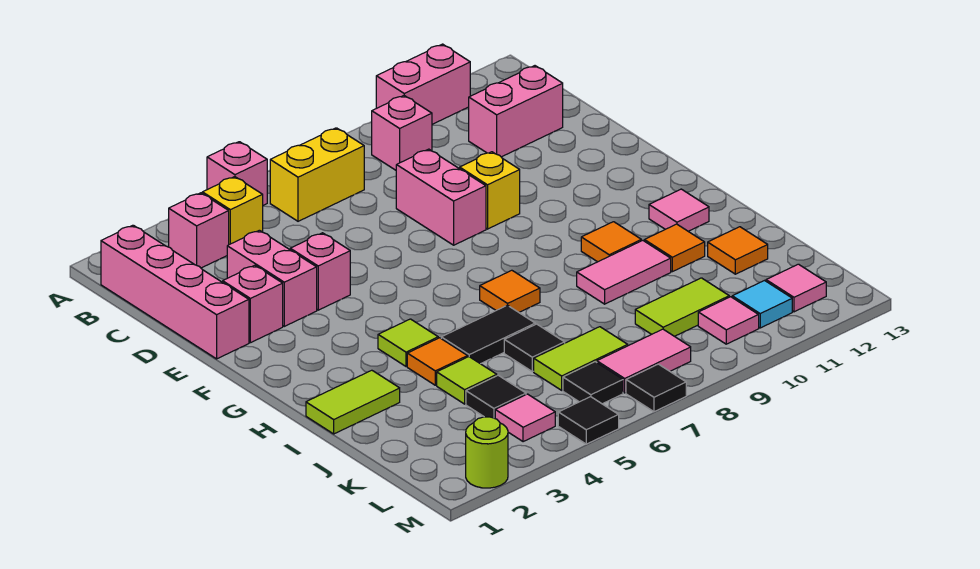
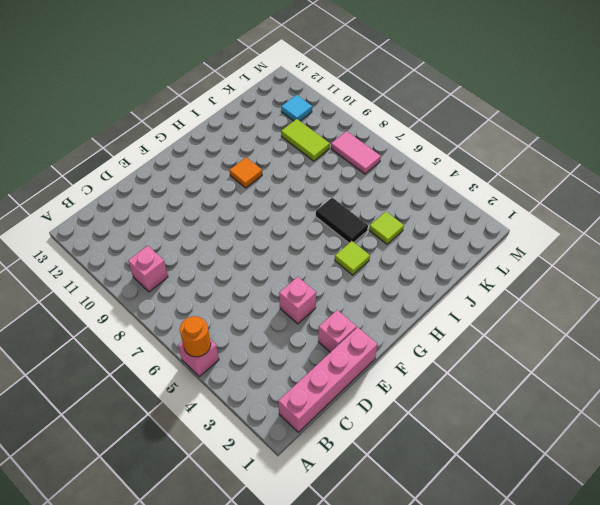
orange 1x1 round brick [180,316,211,357] -> none
none -> pink 1x2 brick [376,44,470,124]
none -> pink 1x1 brick [169,193,229,268]
none -> yellow 1x1 brick [202,177,263,245]
none -> yellow 1x2 brick [270,128,364,221]

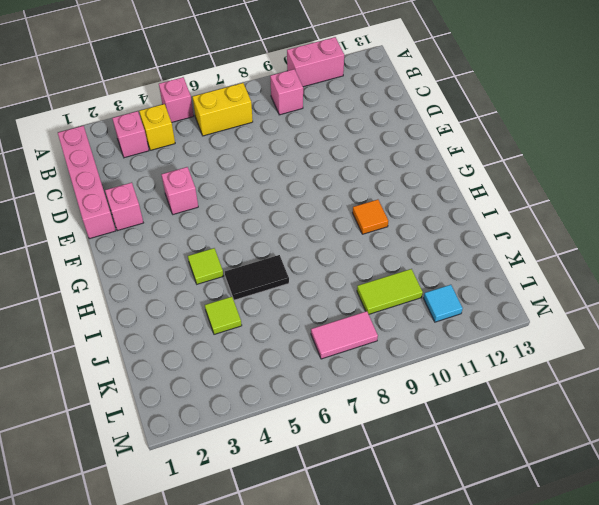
none -> pink 1x2 brick [469,66,563,157]
none -> pink 1x2 brick [227,230,317,326]
none -> pink 1x2 brick [396,149,486,245]
none -> yellow 1x1 brick [460,152,520,229]

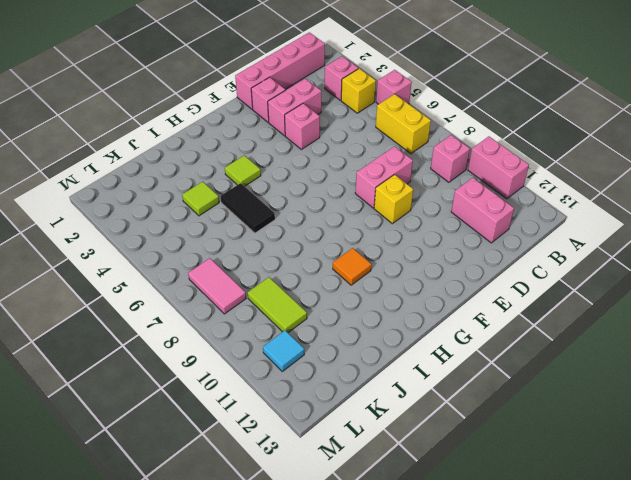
none -> orange 1x1 tile [480,270,540,312]
none -> pink 1x1 tile [649,189,709,231]
none -> lime 1x2 tile [306,370,400,434]
none -> orange 1x1 tile [407,338,468,385]

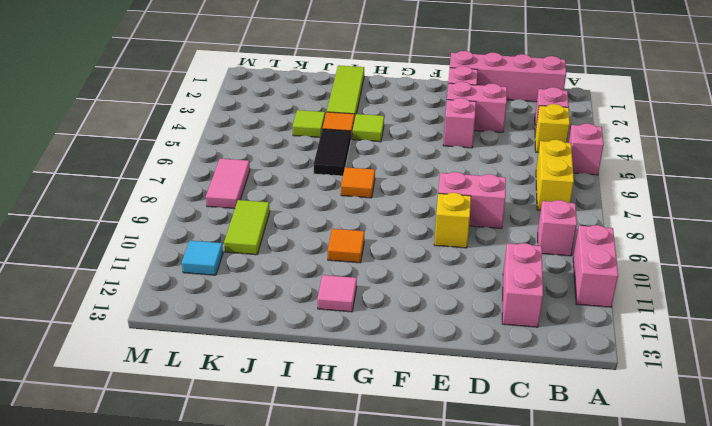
lime 1x3 tile [327,65,364,116] -> lime 1x2 tile [306,370,400,434]
none -> pink 1x2 tile [577,240,671,304]
none -> orange 1x1 tile [644,224,705,272]
none -> black 1x1 tile [504,324,565,372]
none -> orange 1x1 tile [708,227,768,274]

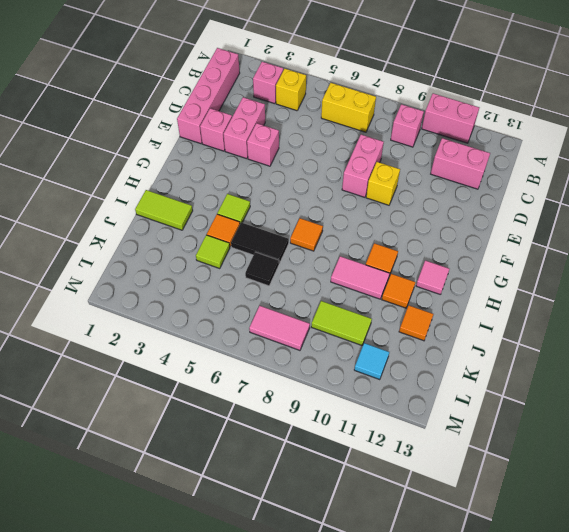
none -> pink 1x1 brick [207,142,268,205]
none -> black 1x1 tile [466,375,526,418]
none -> lime 1x2 tile [534,327,628,390]
none -> pink 1x1 tile [495,394,555,442]

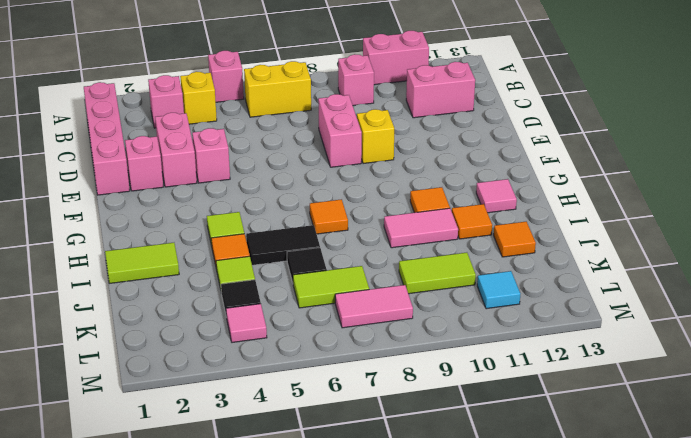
none -> black 1x1 tile [563,362,623,404]
none -> pink 1x1 tile [698,297,759,344]
none -> pink 1x1 tile [766,264,826,312]
none -> lime 1x1 round brick [466,417,508,488]

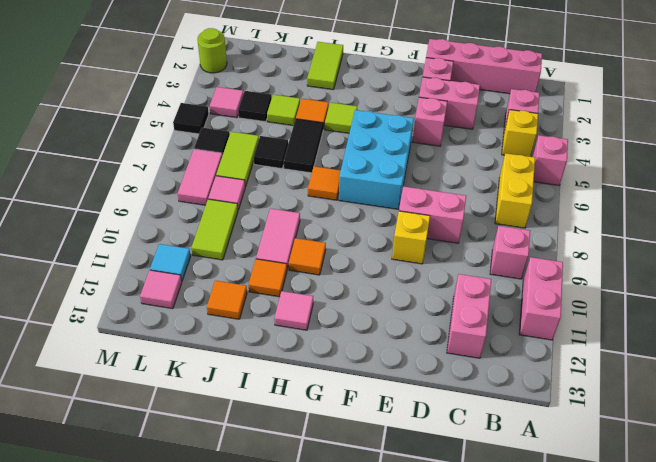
cyan 2x3 brick [339,110,414,209] -> none
pink 1x1 tile [208,176,245,210] -> pink 1x1 tile moved to [698,297,759,344]
none -> black 1x1 tile [626,364,686,412]

